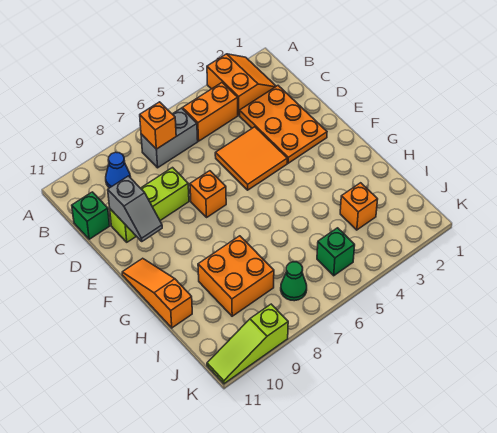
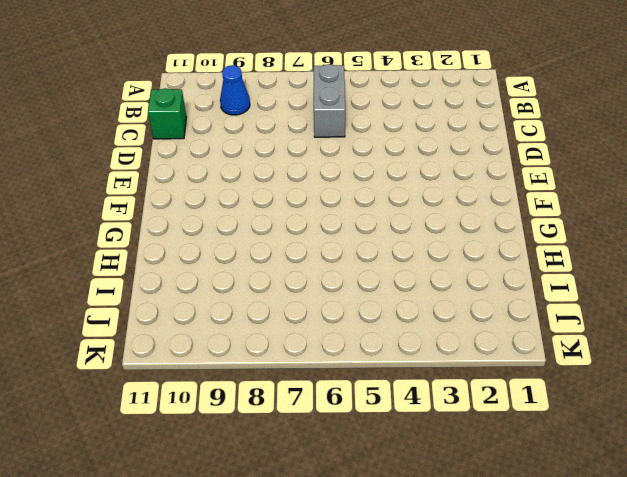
grey 1x2 brick [314,64,345,137] -> grey 1x2 brick turned to [141,108,198,168]
none -> orange 2x2 slope [207,54,276,115]
none -> orange 1x2 brick [183,83,238,141]
none -> orange 2x3 plate [239,86,327,163]

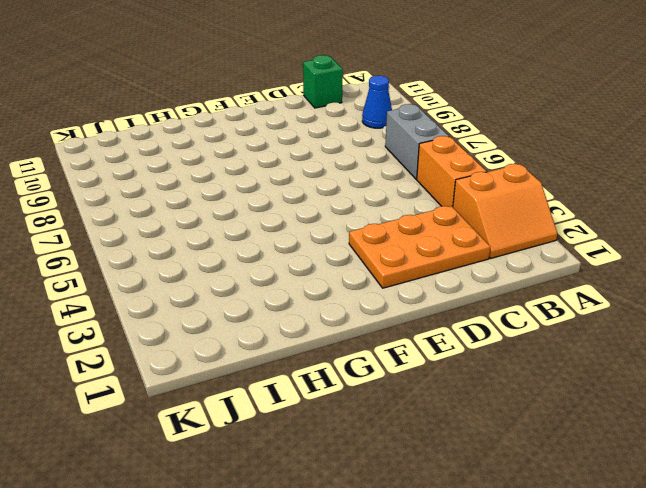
none -> orange 2x2 tile [215,127,287,190]
none -> lime 1x3 brick [110,168,189,242]
none -> orange 1x1 brick [190,171,226,217]

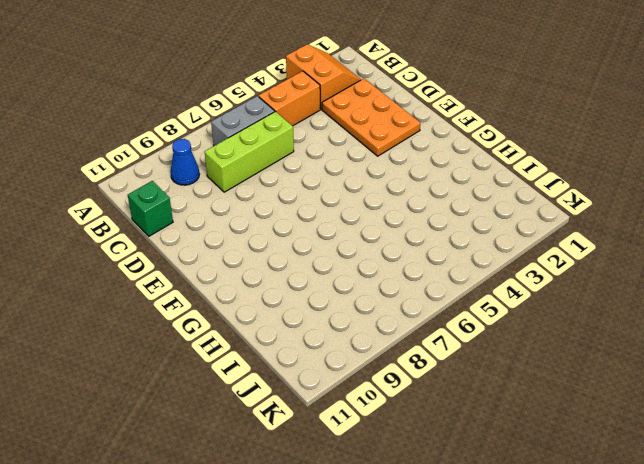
lime 1x3 brick [205,111,294,192] -> lime 1x3 brick moved to [110,168,189,242]
none -> orange 2x2 tile [215,127,287,190]
none -> orange 1x1 brick [190,171,226,217]
none -> orange 1x3 slope [122,258,192,328]

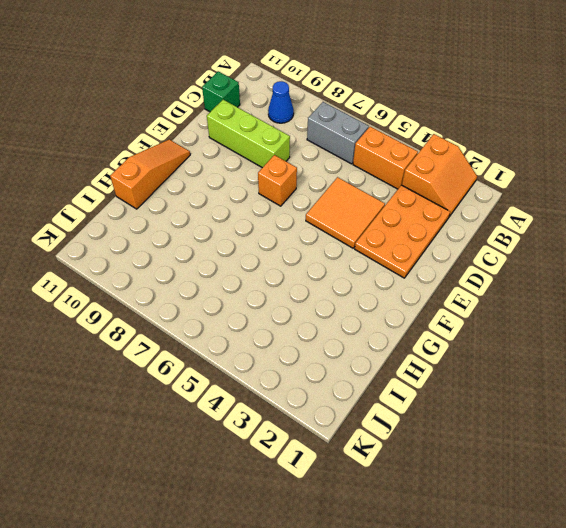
none -> orange 2x2 brick [198,236,274,316]
none -> orange 1x1 brick [340,183,378,230]
none -> green 1x1 brick [317,228,355,276]

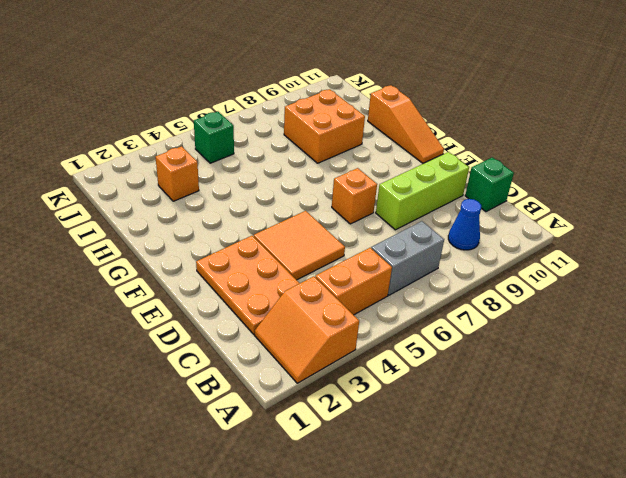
none -> green 1x1 cone [281,262,307,301]
none -> lime 1x3 slope [207,304,288,384]
none -> orange 1x1 brick [140,102,176,149]

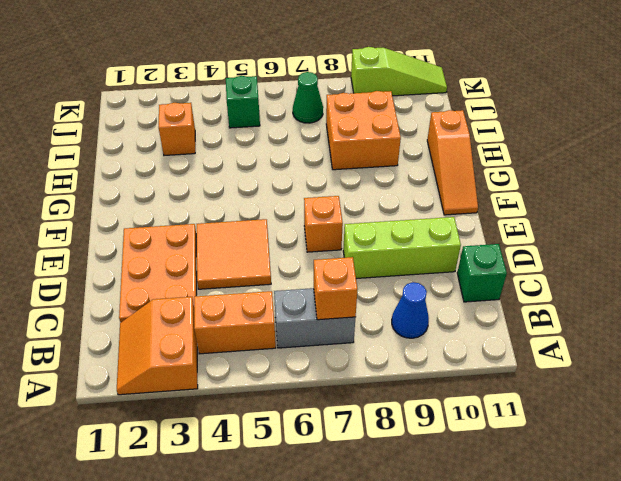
none -> grey 1x2 slope [108,176,162,241]

